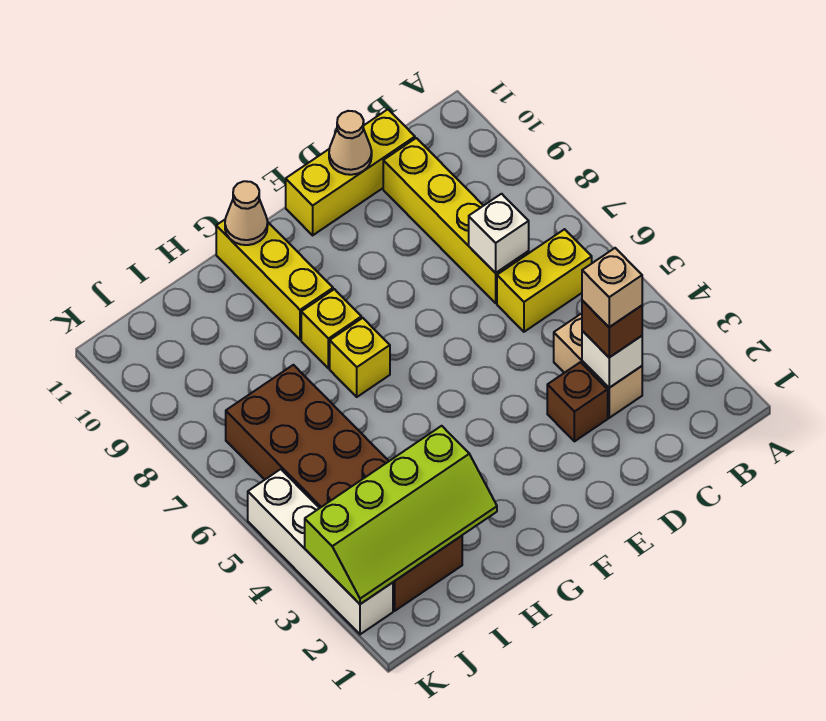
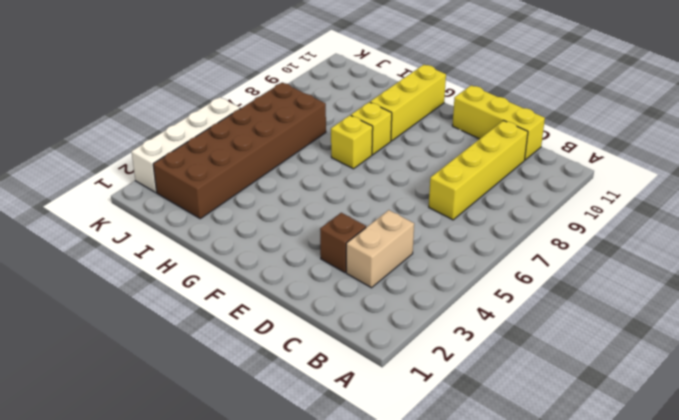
none -> yellow 1x2 brick [497,229,592,332]
none -> white 1x1 brick [582,331,642,388]
none -> white 1x1 brick [469,194,529,273]

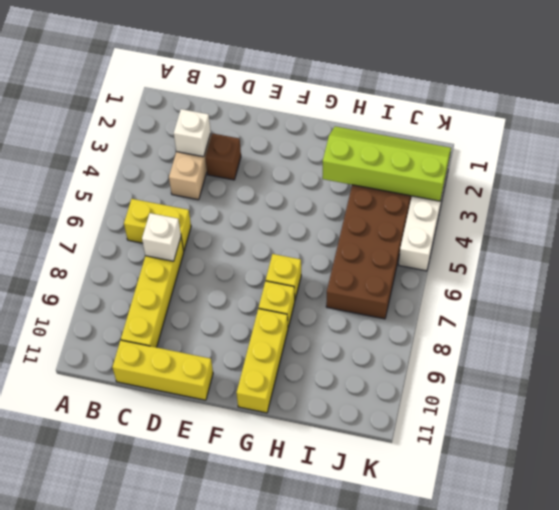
none -> tan 1x1 cone [329,111,372,175]
none -> tan 1x1 cone [225,181,268,245]
none -> brown 1x1 brick [582,301,642,357]

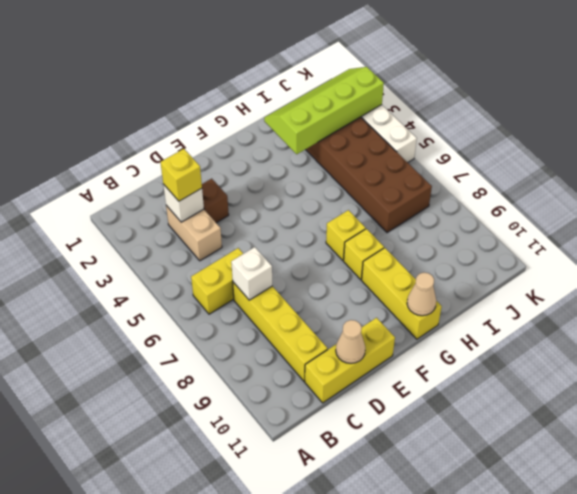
yellow 1x1 brick [160,149,202,201] -> brown 1x1 brick [582,301,642,357]
none -> tan 1x1 brick [582,248,642,327]

